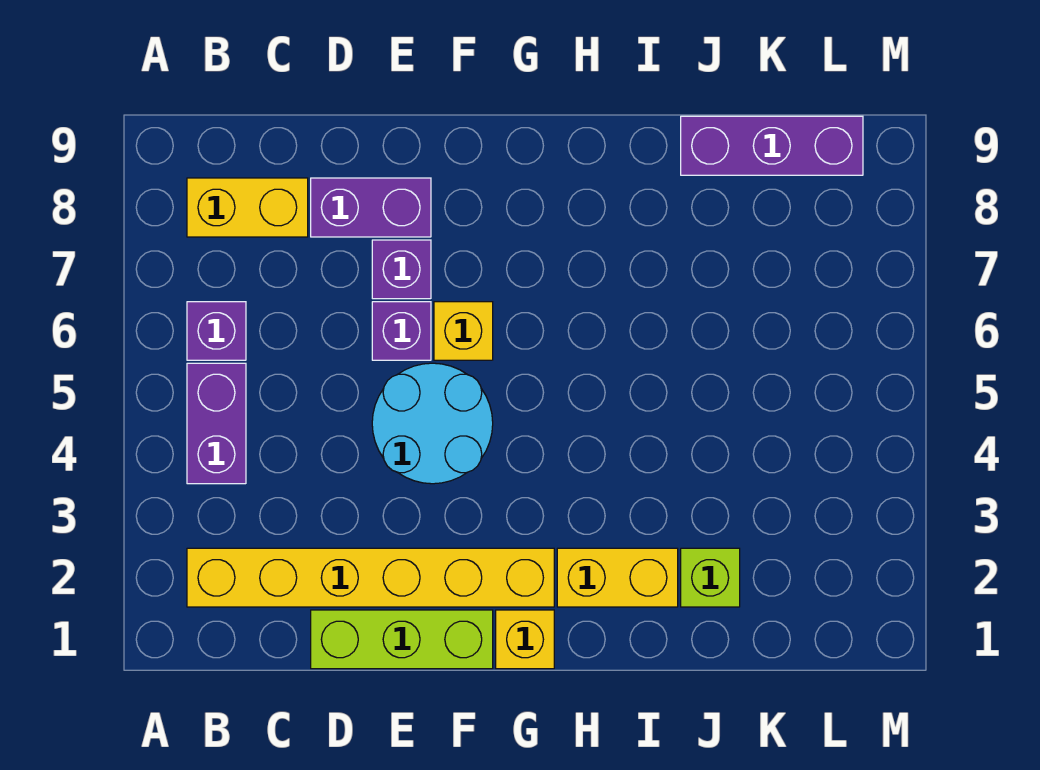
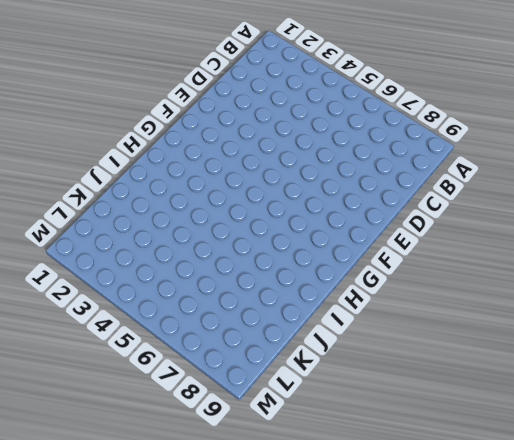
none -> yellow 1x6 brick [187,548,554,607]
none -> purple 1x2 brick [187,363,246,484]
none -> purple 1x1 brick [187,302,246,360]

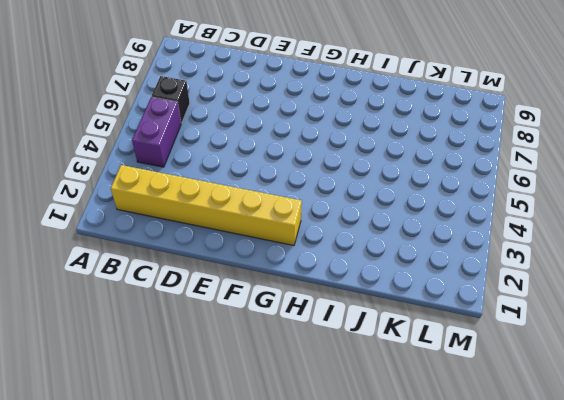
black 1x1 brick [152,76,190,123] -> purple 1x1 brick [187,302,246,360]
none -> yellow 1x2 brick [187,178,308,237]
none -> lime 1x3 brick [311,610,493,669]
none -> purple 1x2 brick [311,178,431,237]

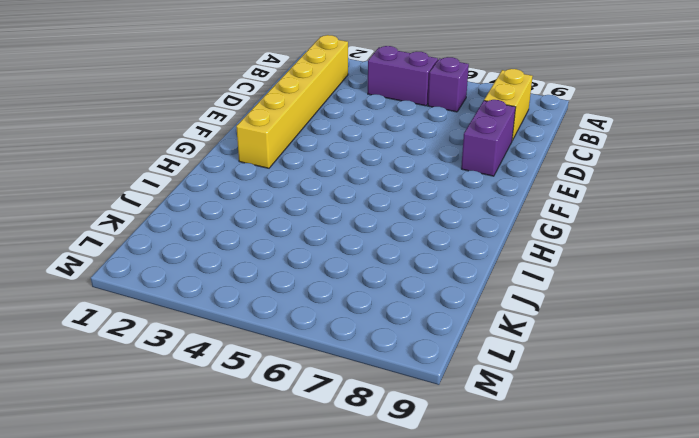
none -> lime 1x3 brick [311,610,493,669]
none -> cyan 2x2 round brick [372,363,493,484]
none -> purple 1x1 brick [372,302,431,360]

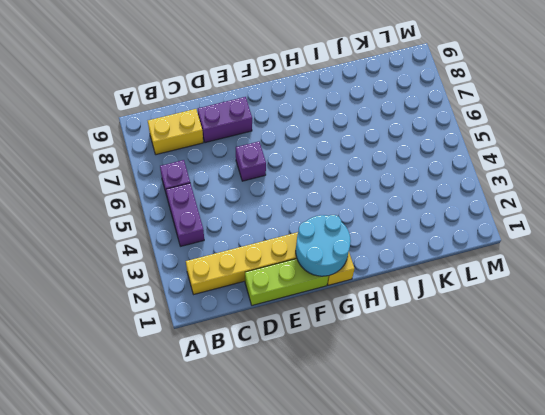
cyan 2x2 round brick [296,215,351,276] -> cyan 2x2 round brick moved to [372,363,493,484]
none -> purple 1x1 brick [372,240,431,299]
none -> yellow 1x1 brick [434,302,493,360]
none -> yellow 1x2 brick [557,548,678,607]

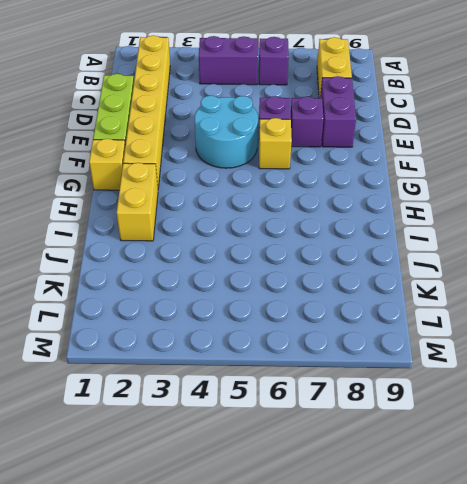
none -> lime 1x1 brick [681,548,740,607]
none -> purple 1x3 brick [681,116,863,175]

